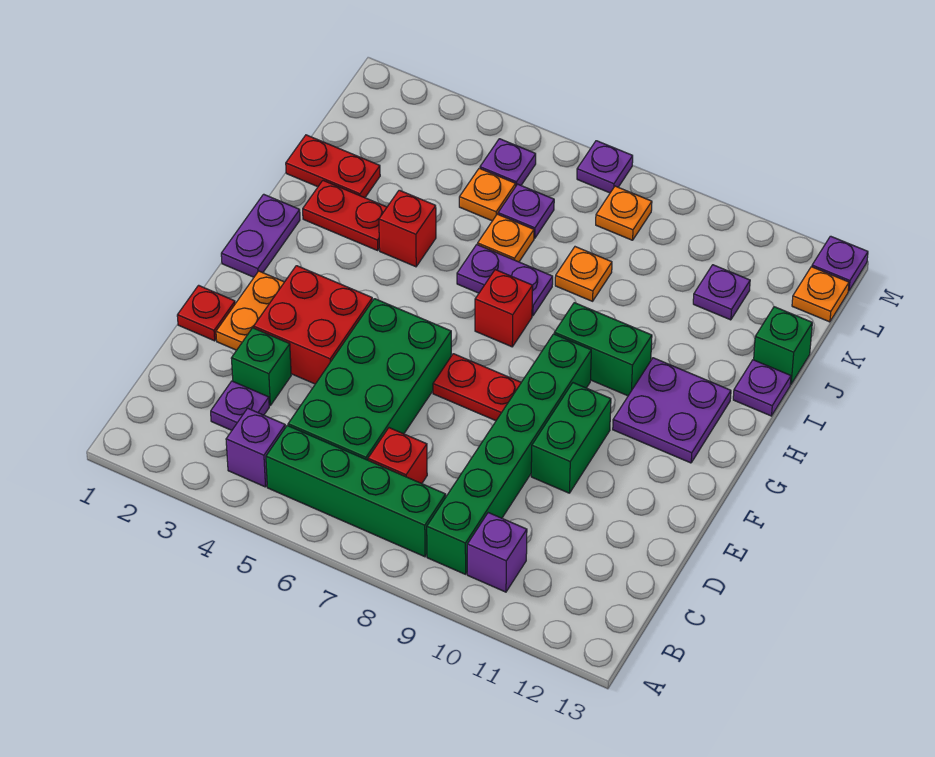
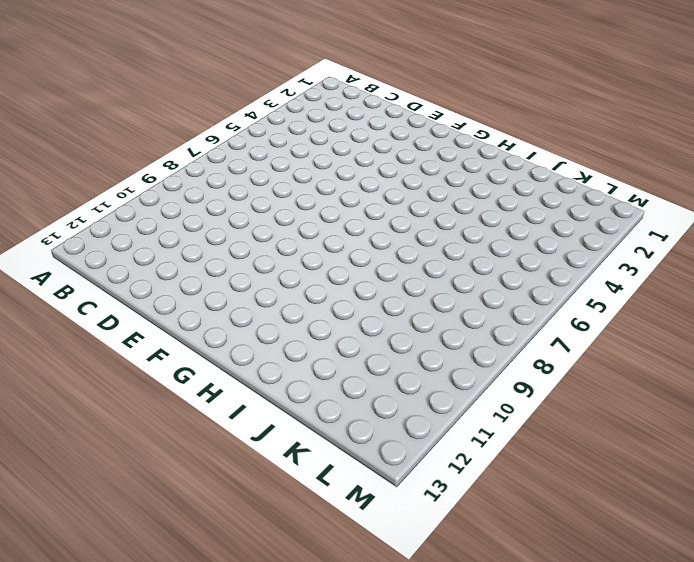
none -> purple 1x1 brick [226,408,285,487]
none -> green 1x4 brick [266,426,446,557]
none -> green 1x6 brick [427,334,591,574]
none -> purple 1x1 brick [467,513,527,592]

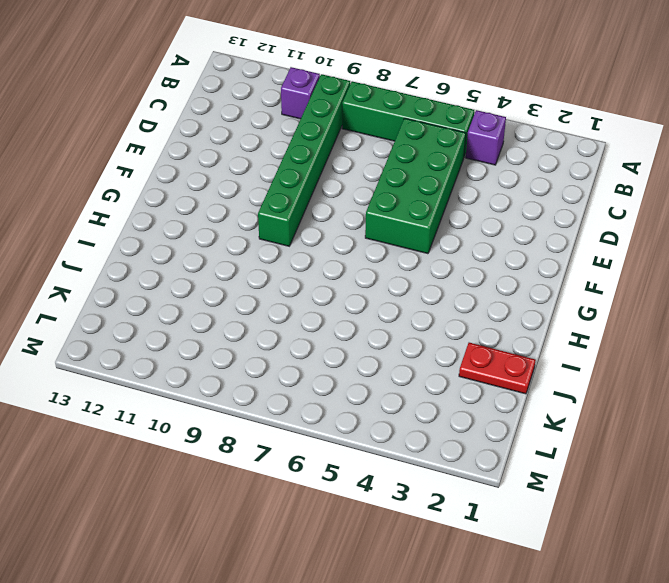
none -> purple 1x1 plate [211,381,269,430]
none -> red 1x1 brick [368,428,427,484]
none -> green 1x1 brick [231,328,291,405]
none -> red 1x1 plate [177,285,235,341]

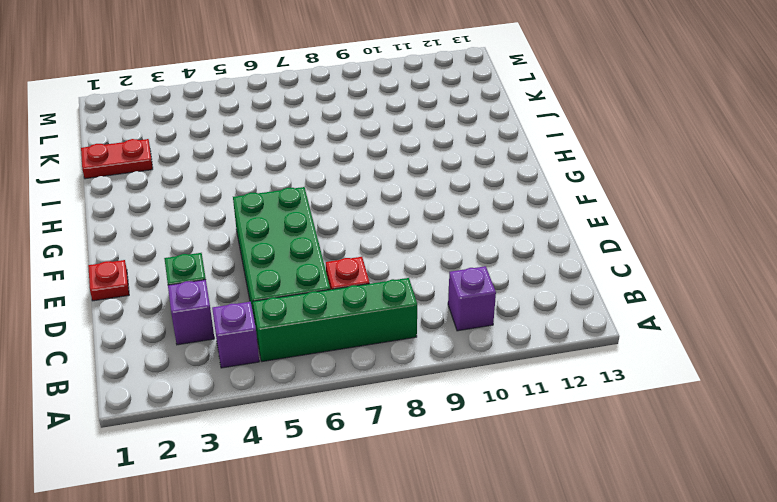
purple 1x1 brick [168,280,214,345] -> purple 1x1 plate [211,381,269,430]
none -> green 1x6 brick [427,334,591,574]
none -> orange 1x2 plate [216,271,284,350]
none -> red 2x2 brick [254,266,372,384]
none -> green 1x2 brick [531,383,611,493]

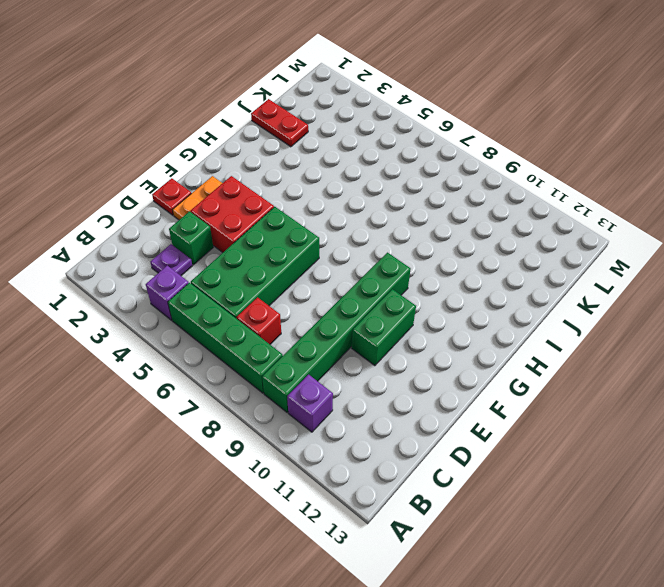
none -> red 1x2 plate [433,354,521,421]
none -> purple 1x2 plate [221,194,300,277]
none -> purple 2x2 plate [613,358,731,463]
none -> red 1x1 brick [475,270,533,347]

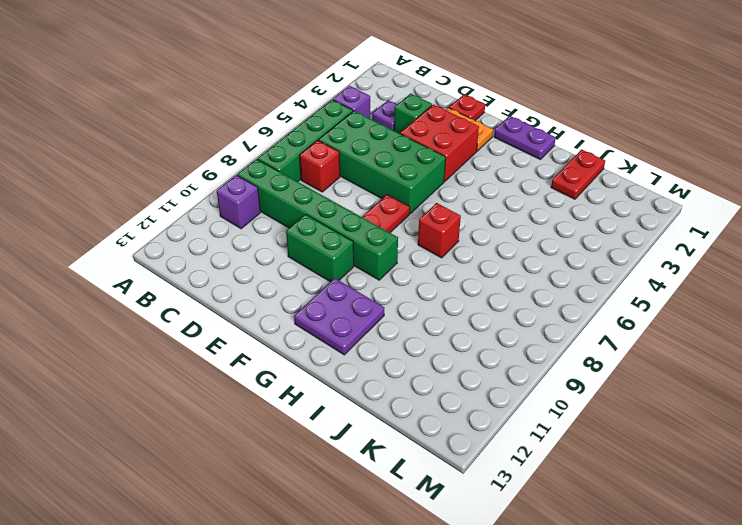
none -> green 1x2 brick [554,303,652,396]
none -> red 1x2 plate [303,181,387,250]
none -> red 1x1 brick [379,190,436,267]
none -> purple 1x2 plate [457,245,553,316]

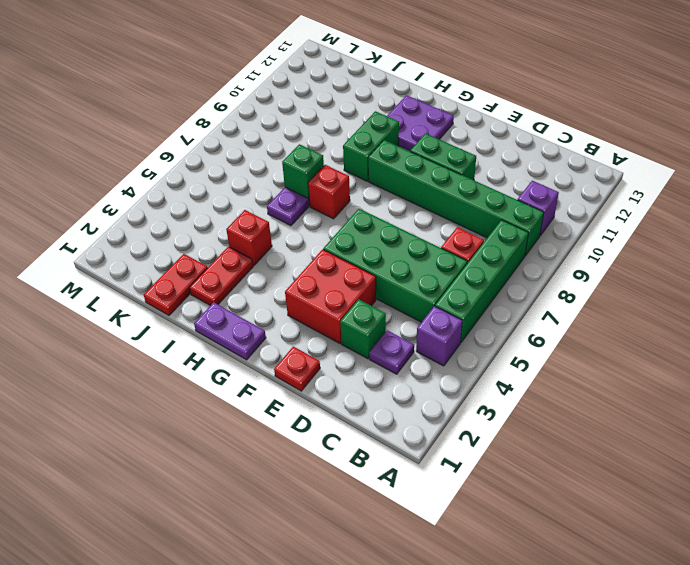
green 1x1 brick [282,144,324,198] -> green 1x1 brick moved to [754,307,812,384]
none -> orange 1x2 plate [216,271,284,350]
none -> red 1x2 plate [433,354,521,421]
none -> purple 1x1 plate [733,360,791,416]
none -> orange 1x1 plate [478,214,534,262]

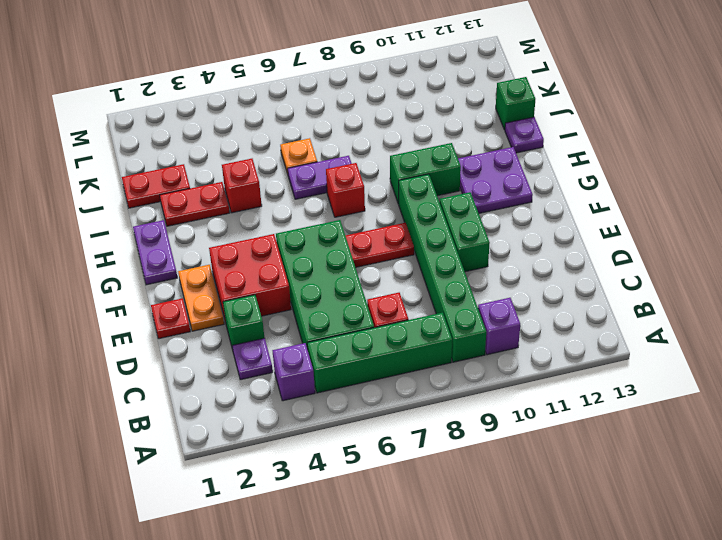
none -> orange 1x1 plate [555,247,612,301]
none -> orange 1x1 plate [459,168,516,221]
none -> purple 1x1 plate [498,184,554,238]
none -> purple 1x1 plate [693,265,750,320]

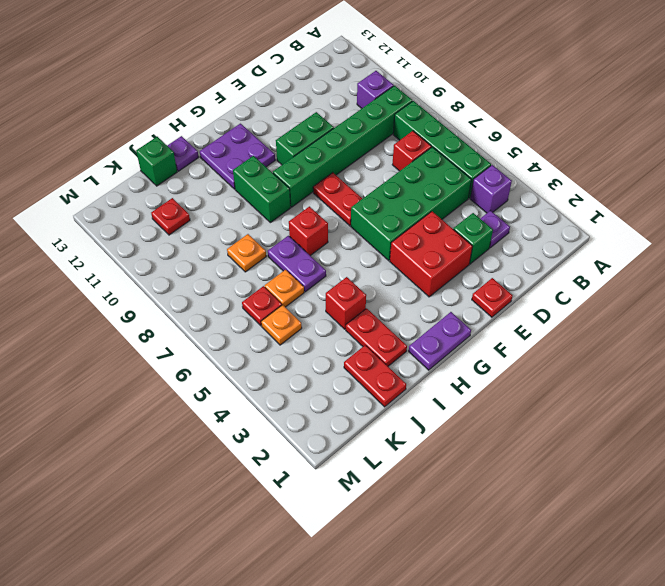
red 1x1 plate [242,286,282,326] -> purple 1x1 plate [498,184,554,238]
red 1x1 plate [151,198,190,235] -> purple 1x1 plate [693,265,750,320]
none -> orange 1x2 plate [216,271,284,350]
none -> purple 1x1 plate [480,139,536,185]
none -> orange 1x1 plate [596,186,652,240]
none -> orange 1x1 plate [792,267,849,322]

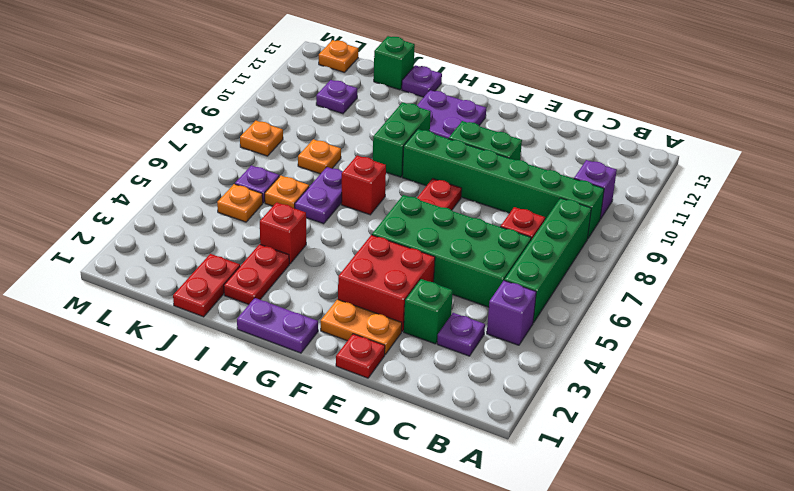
none -> purple 1x1 plate [480,139,536,185]
none -> purple 1x1 plate [577,141,633,193]
none -> purple 1x1 plate [812,236,868,291]

